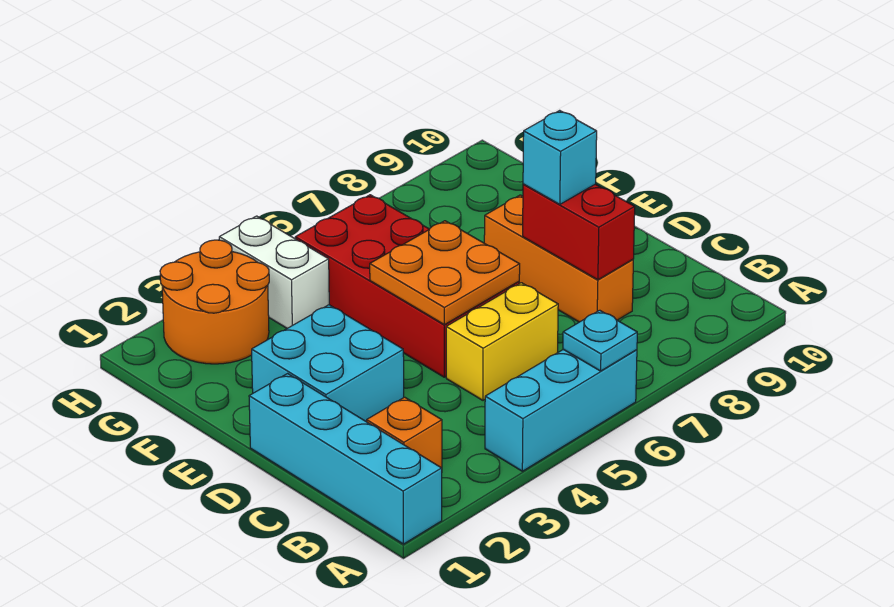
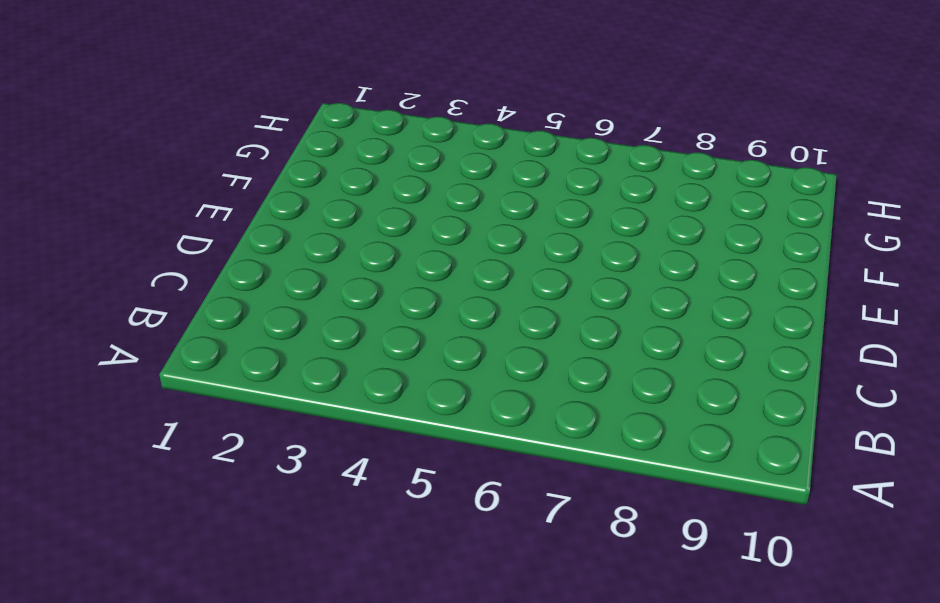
none -> cyan 1x4 brick [249,374,442,544]
none -> cyan 1x3 brick [485,349,637,471]
none -> orange 1x1 brick [367,397,442,468]

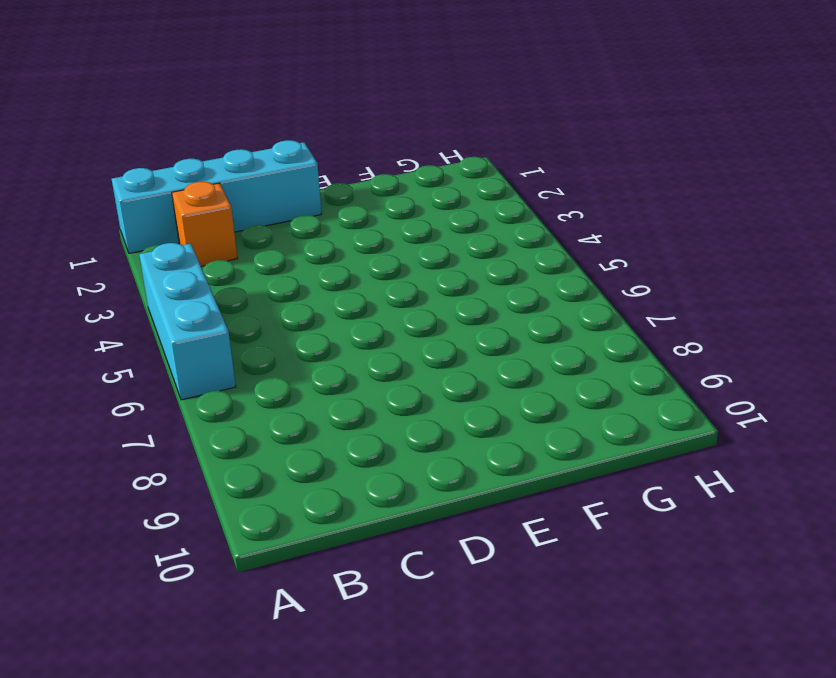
none -> yellow 1x2 brick [446,283,558,400]
none -> orange 1x3 brick [484,195,633,322]
none -> cyan 2x2 brick [252,305,404,422]

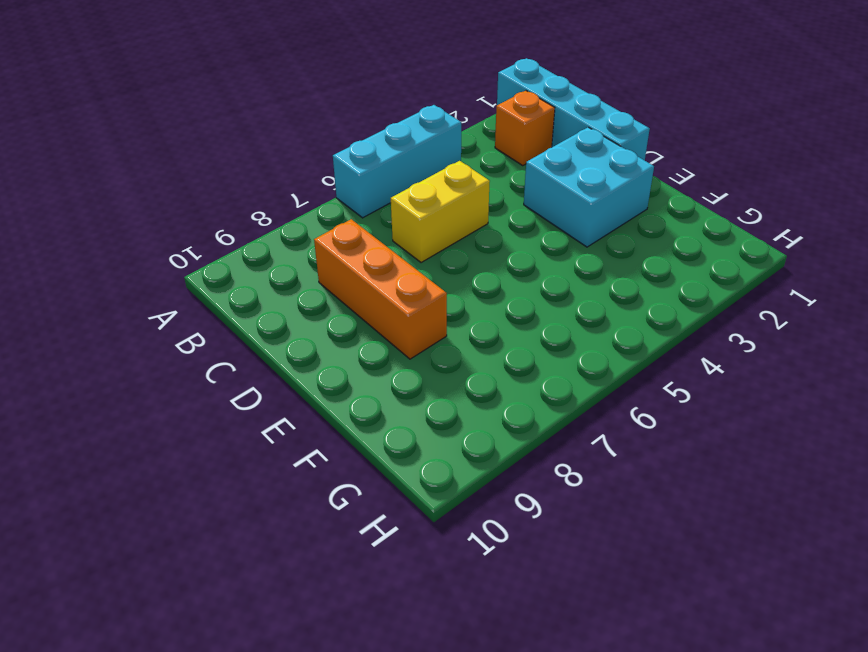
none -> red 2x4 brick [295,195,519,377]
none -> orange 2x2 round brick [160,240,269,364]
none -> white 1x2 brick [219,216,329,328]

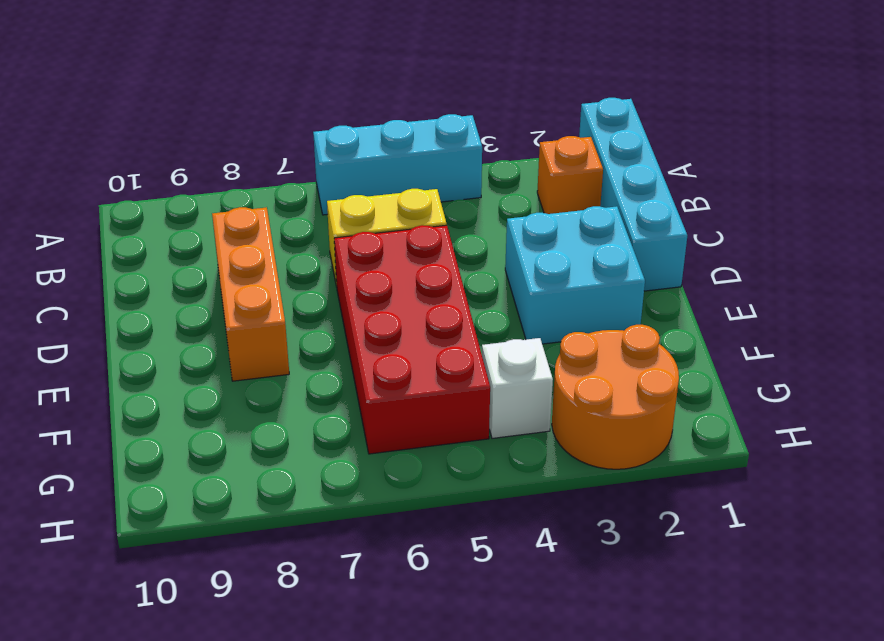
white 1x1 brick [482,338,553,438] -> white 1x2 brick [219,216,329,328]
none -> cyan 1x1 plate [563,310,637,371]
none -> red 1x2 brick [523,184,635,280]
none -> orange 2x2 plate [370,221,520,325]

